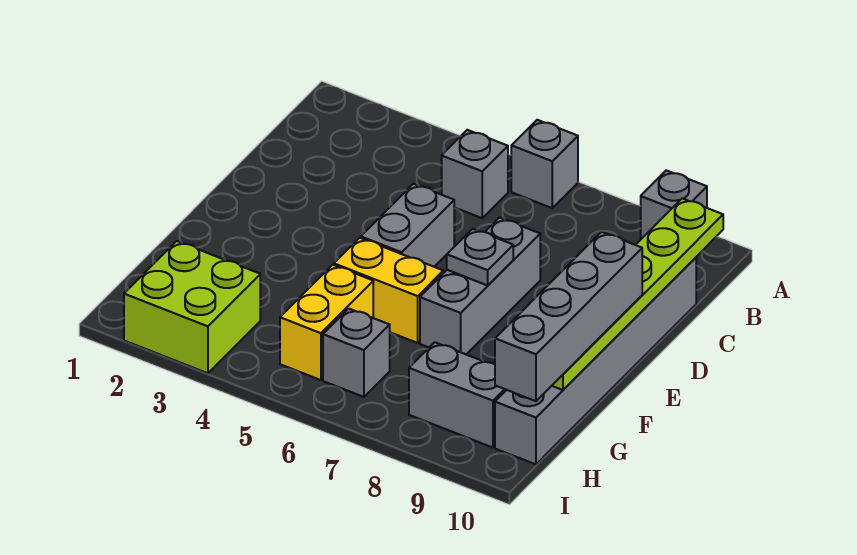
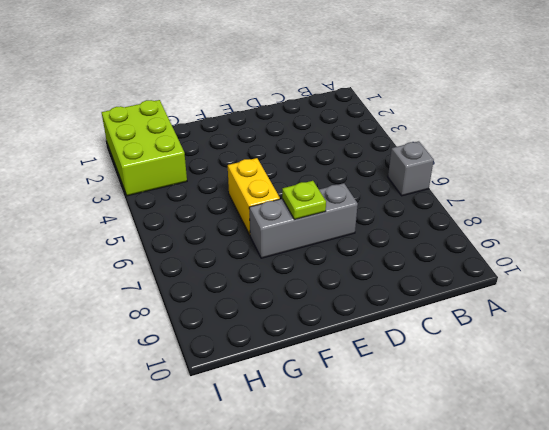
lime 1x1 plate [282,181,326,219] -> grey 1x1 plate [447,229,513,285]
lime 2x3 brick [102,100,187,196] -> lime 2x2 brick [124,241,260,373]
none -> grey 1x1 brick [641,170,707,239]
none -> grey 1x1 brick [442,130,508,218]
none -> grey 1x6 brick [495,258,696,464]

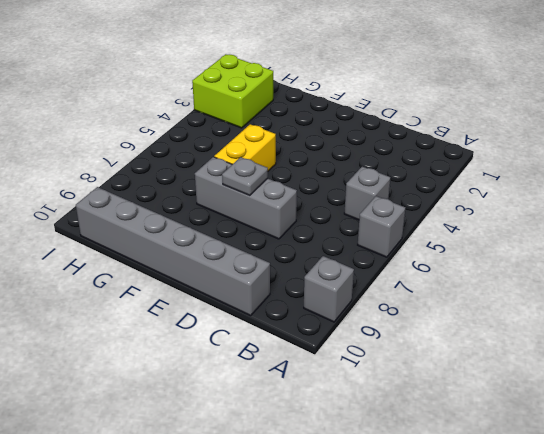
none -> grey 1x2 brick [361,184,454,267]
none -> yellow 1x2 brick [280,265,373,380]
none -> grey 1x1 brick [323,309,390,397]

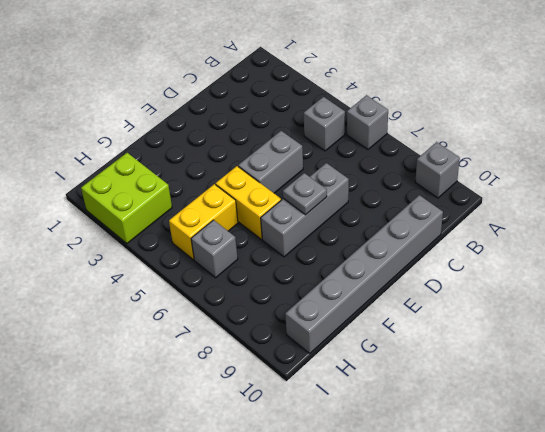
none -> grey 1x2 brick [409,342,506,448]
none -> lime 1x6 plate [552,198,723,390]
none -> grey 1x4 brick [495,232,642,401]

